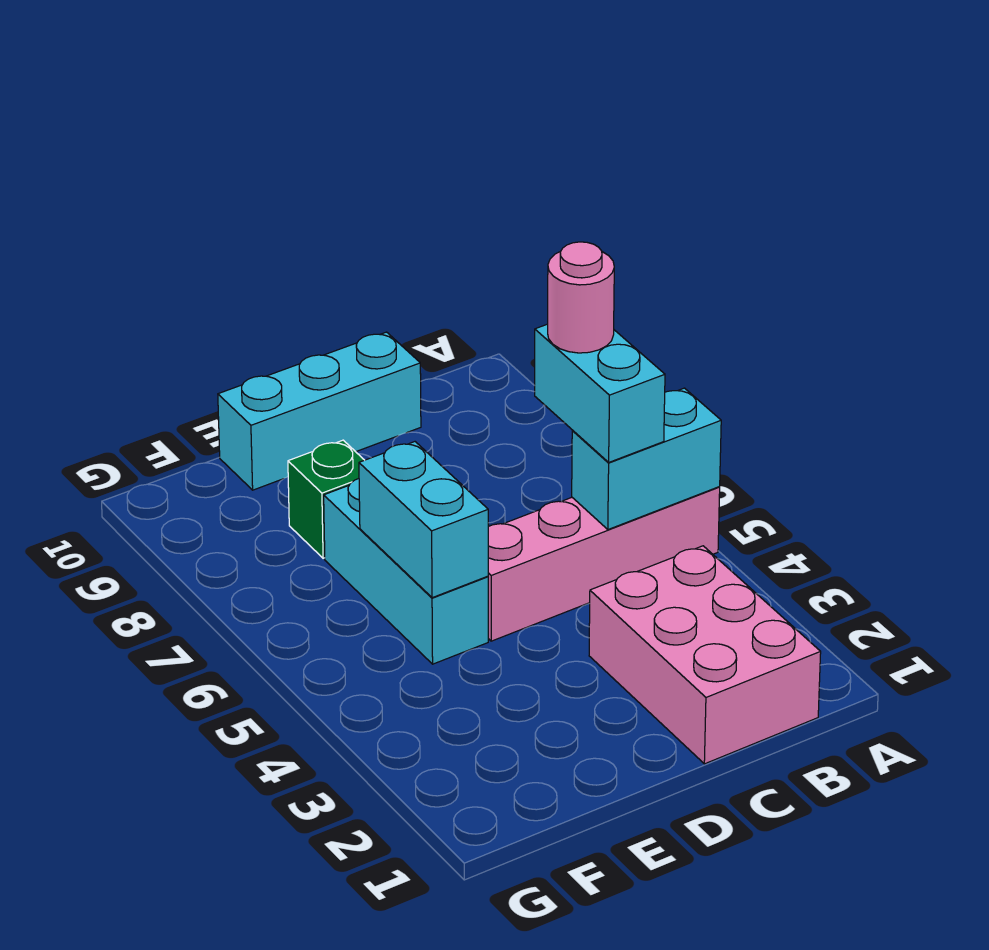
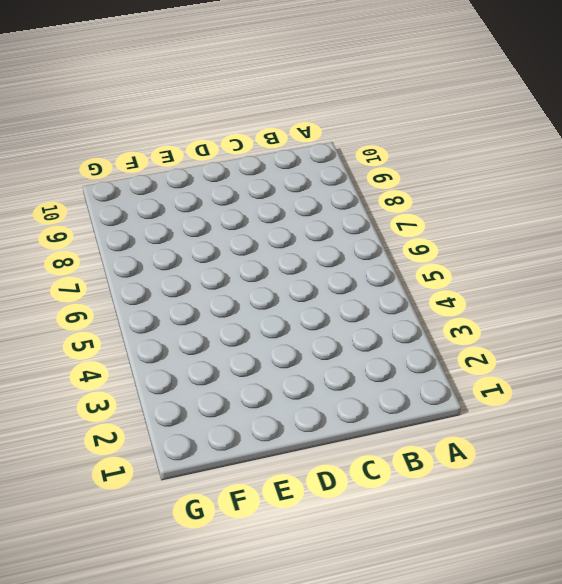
none -> pink 1x4 brick [488,487,720,641]
none -> pink 2x3 brick [589,546,821,764]

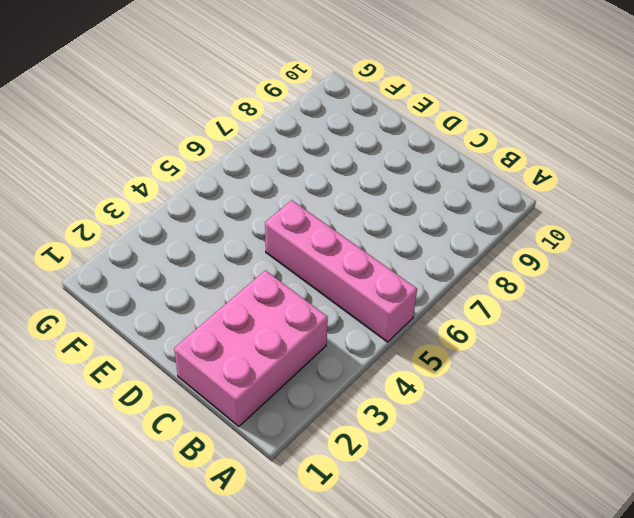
none -> cyan 1x3 brick [218,332,421,490]
none -> cyan 1x3 brick [324,479,488,664]

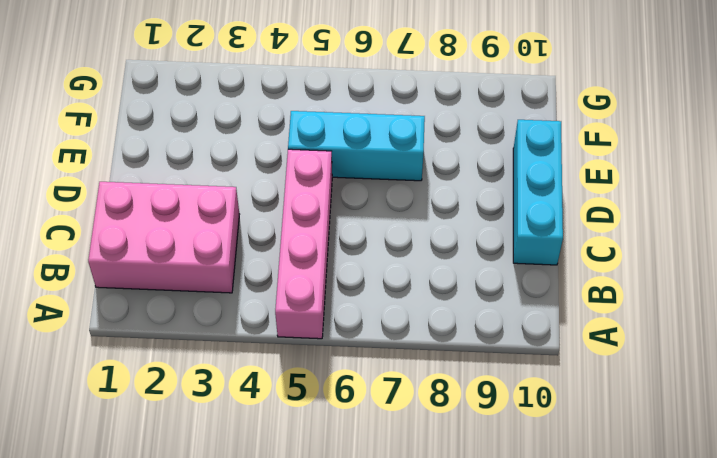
none -> green 1x1 brick [288,440,364,558]
none -> cyan 1x2 brick [572,388,721,530]

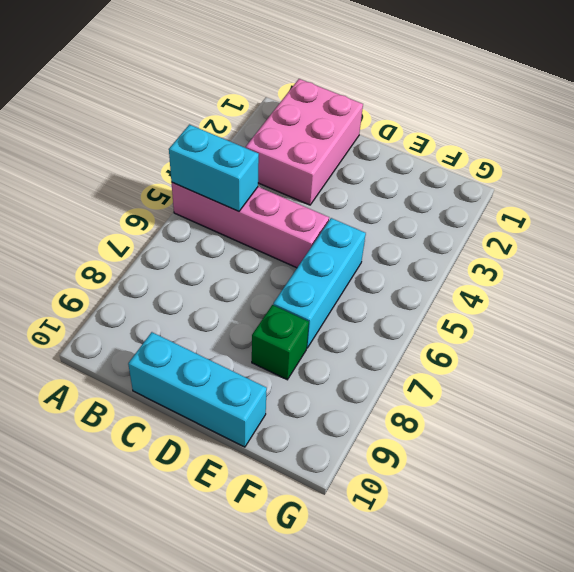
none -> cyan 1x2 brick [359,442,488,598]
none -> cyan 1x2 brick [535,324,665,462]

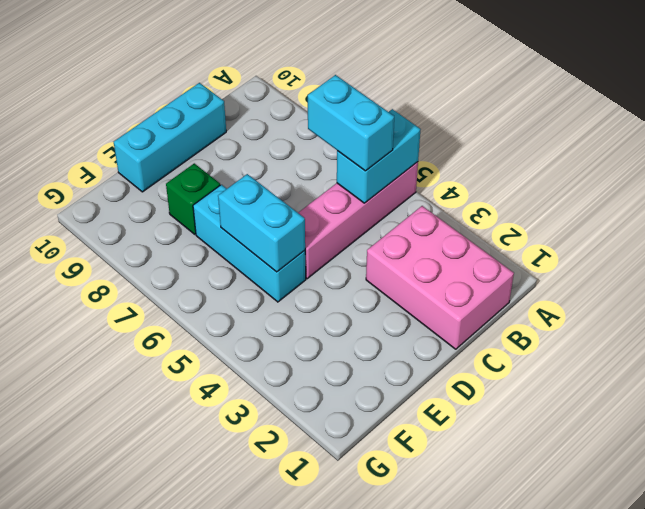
none -> pink 1x1 round brick [548,242,614,353]

